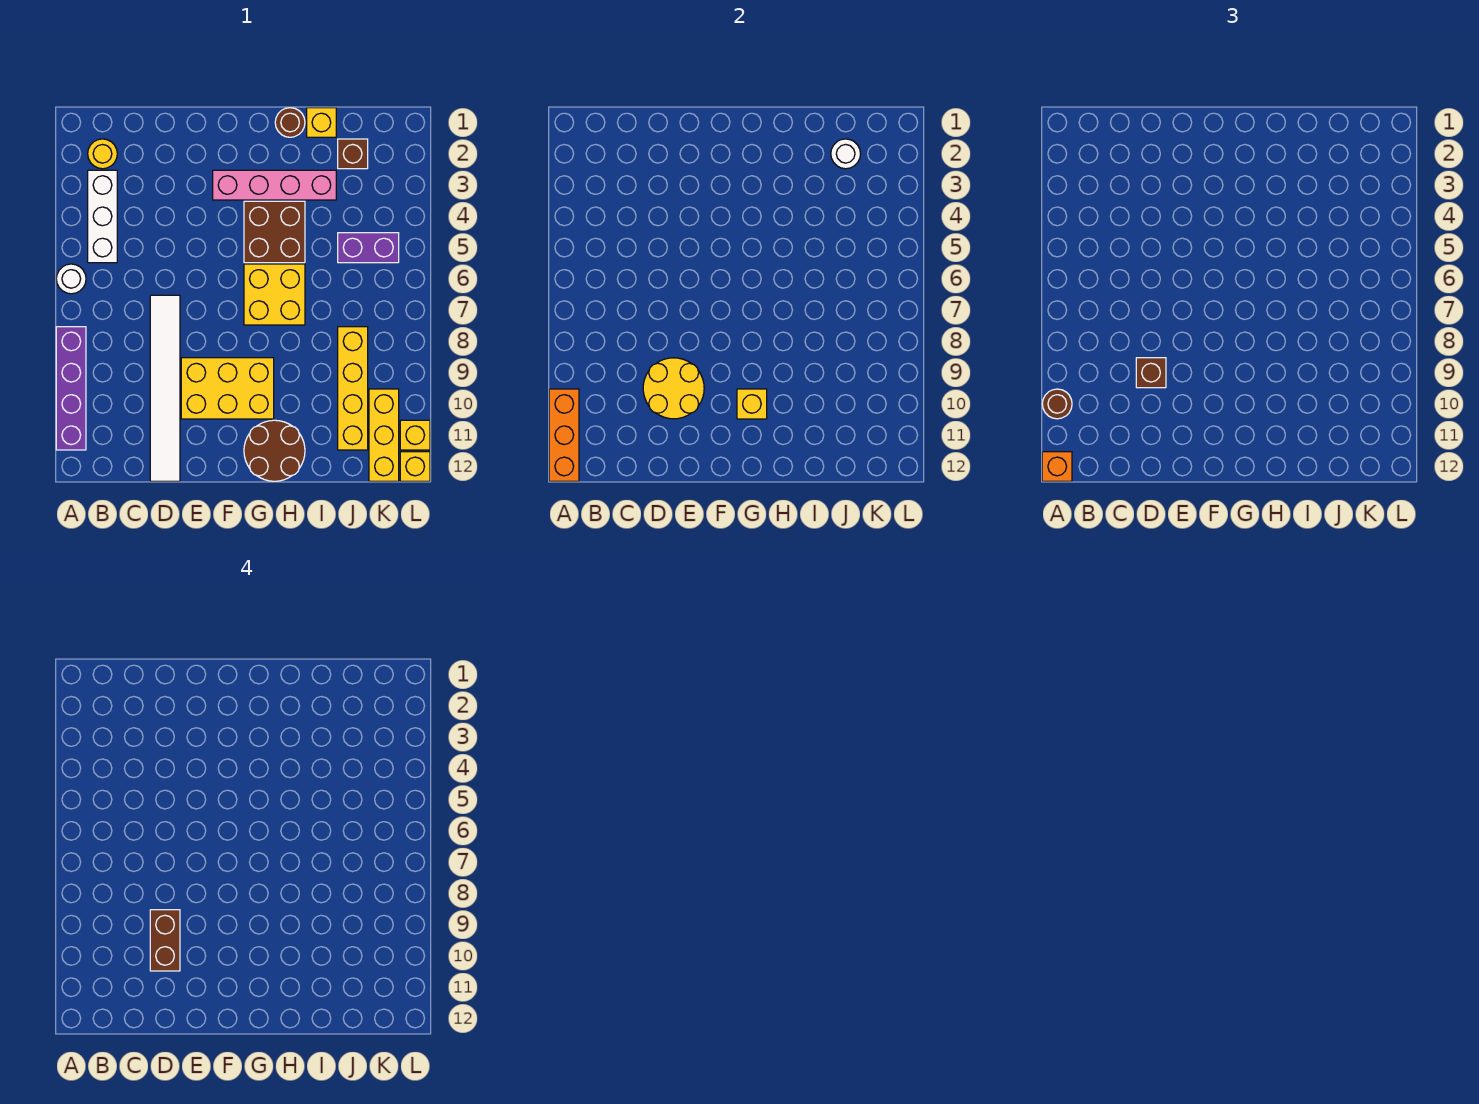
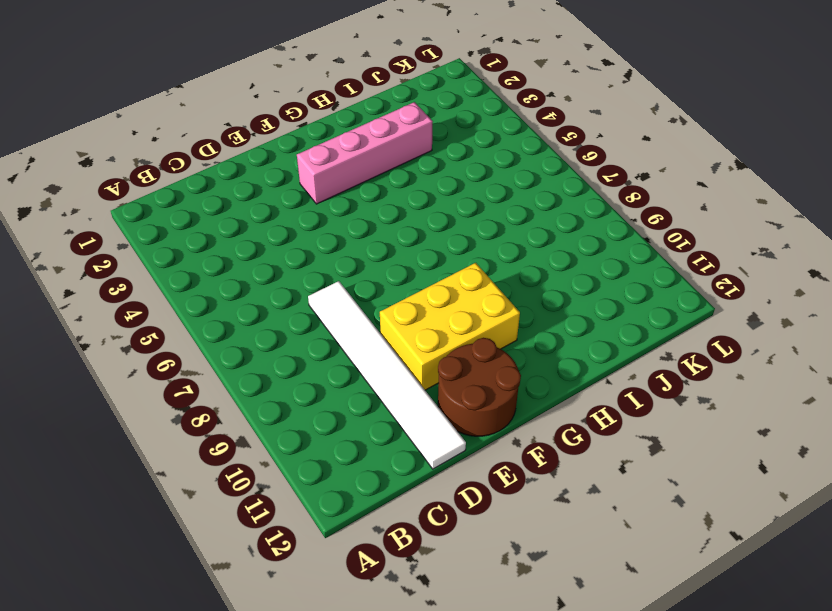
brown 2x2 round brick [438,338,521,436] -> brown 2x2 round brick moved to [244,420,305,481]
none -> white 1x1 round brick [56,264,86,294]
none -> purple 1x4 brick [56,327,86,450]
none -> yellow 1x1 round brick [88,139,117,169]

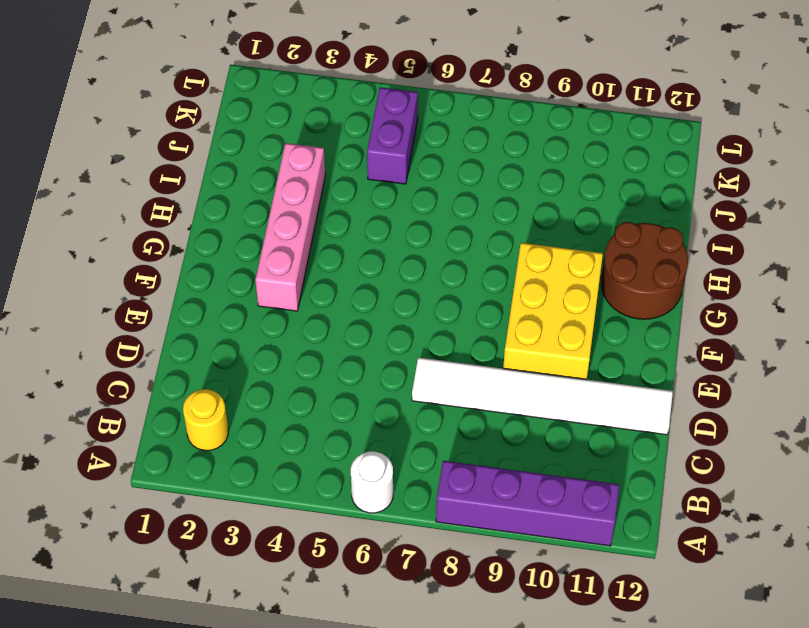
none -> white 1x3 brick [88,170,117,263]
none -> brown 2x2 brick [244,201,305,263]
none -> yellow 2x2 brick [244,264,305,325]

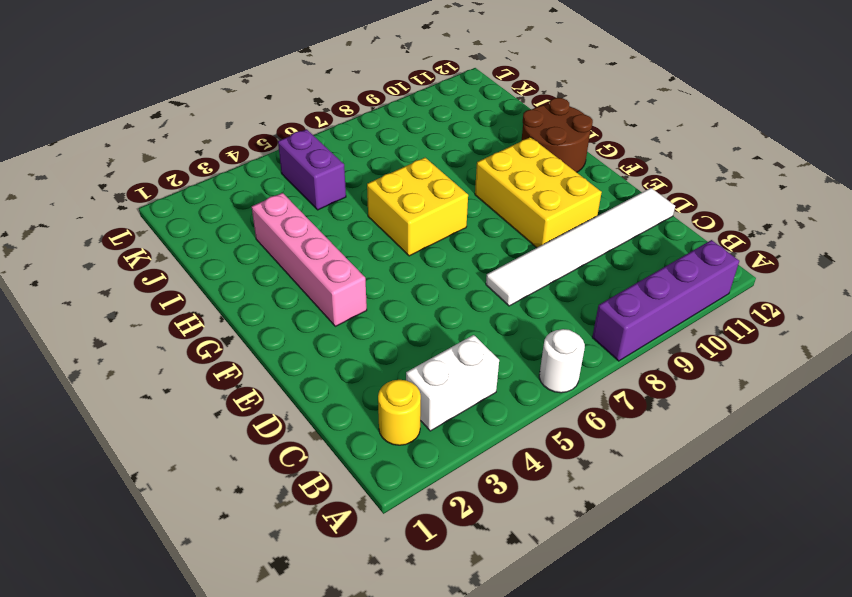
white 1x2 brick [406,335,499,431] -> white 1x3 brick [88,170,117,263]
none -> brown 2x2 brick [244,201,305,263]
none -> brown 1x1 round brick [275,108,305,137]
none -> yellow 1x1 brick [307,108,336,137]

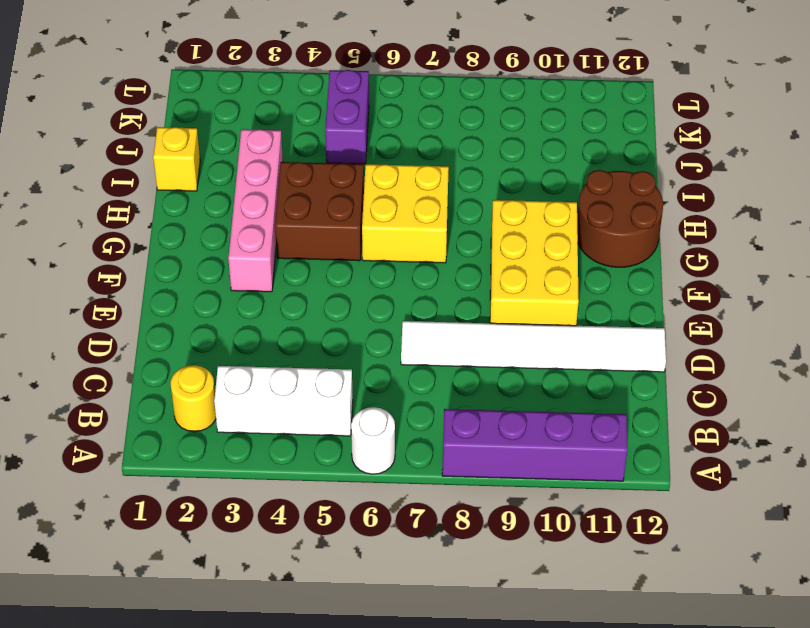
none -> brown 1x1 round brick [275,108,305,137]
none -> brown 1x1 brick [338,139,368,169]
none -> yellow 1x4 brick [338,327,368,450]

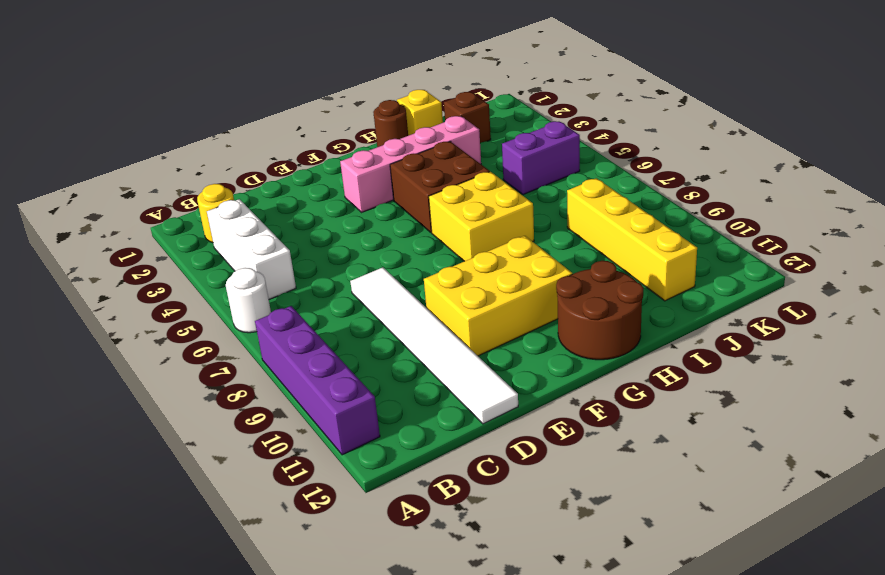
none -> yellow 1x3 brick [369,389,399,481]
none -> yellow 1x1 brick [400,420,430,450]
none -> yellow 1x1 brick [400,452,430,481]

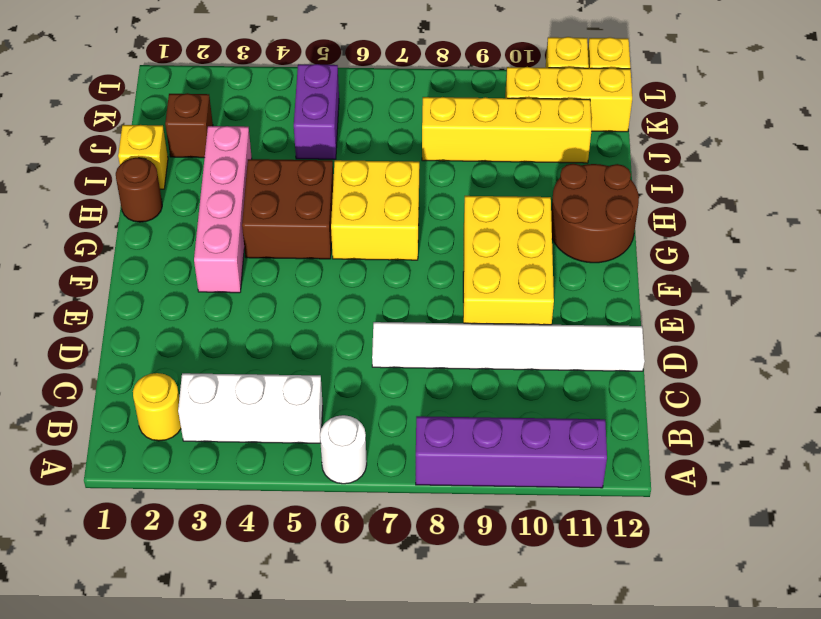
none -> orange 1x3 brick [549,389,579,481]
none -> yellow 2x2 round brick [643,358,704,419]
none -> yellow 1x1 brick [737,389,767,419]

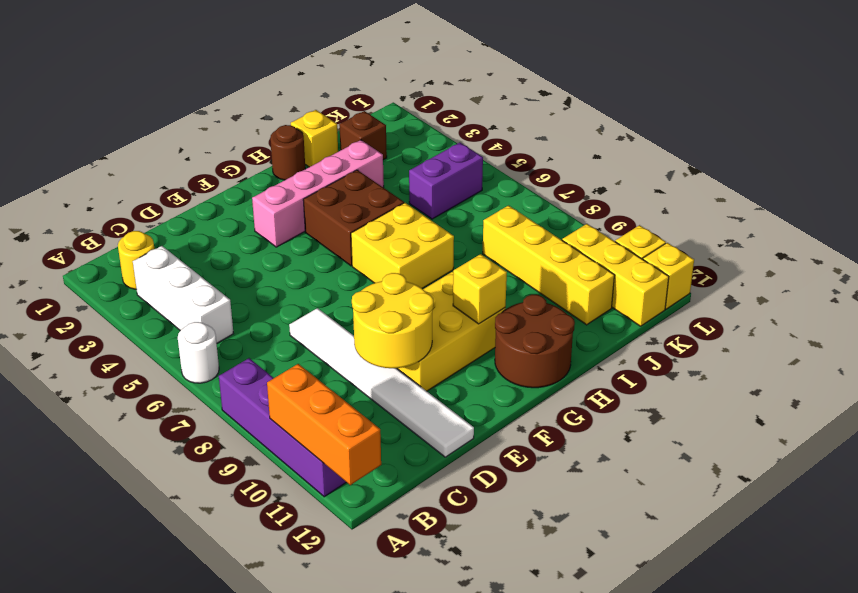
none -> white 1x1 round brick [831,139,860,169]
none -> brown 1x1 round brick [1042,389,1072,419]
none -> orange 1x1 brick [1042,452,1072,481]

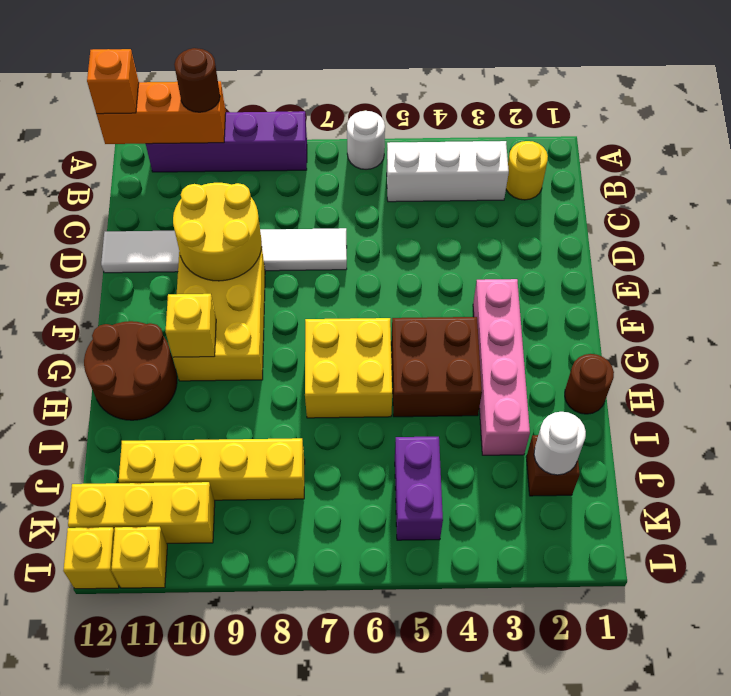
none -> yellow 1x1 brick [307,108,336,137]
none -> brown 1x1 brick [1136,358,1166,388]
none -> brown 1x2 brick [150,910,180,971]

